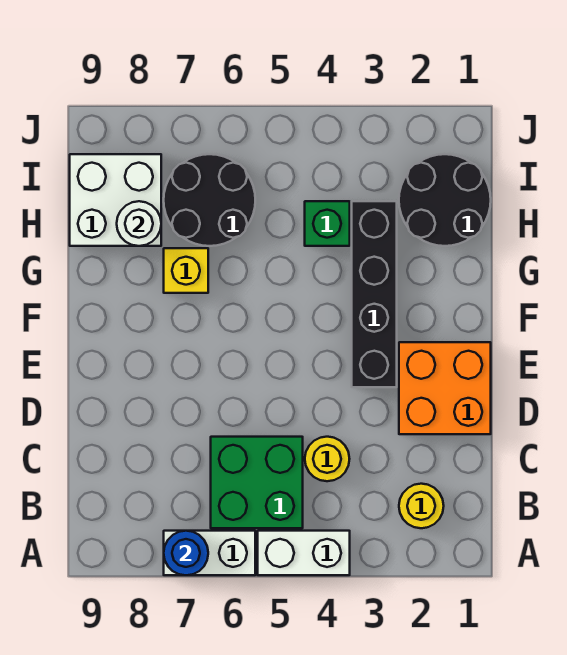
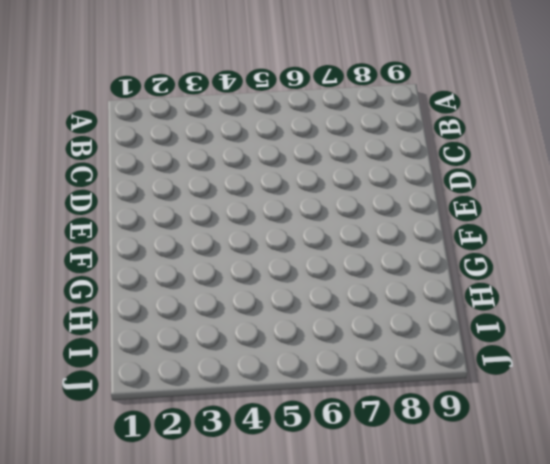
none -> white 1x2 brick [258,531,350,575]
none -> white 1x2 brick [164,531,255,575]
none -> yellow 1x1 round brick [399,484,444,528]

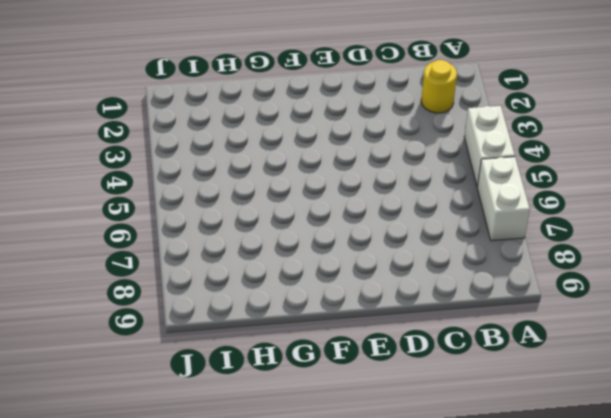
none -> green 2x2 brick [211,437,303,528]
none -> yellow 1x1 round brick [305,437,349,481]
none -> orange 2x2 brick [399,342,491,434]

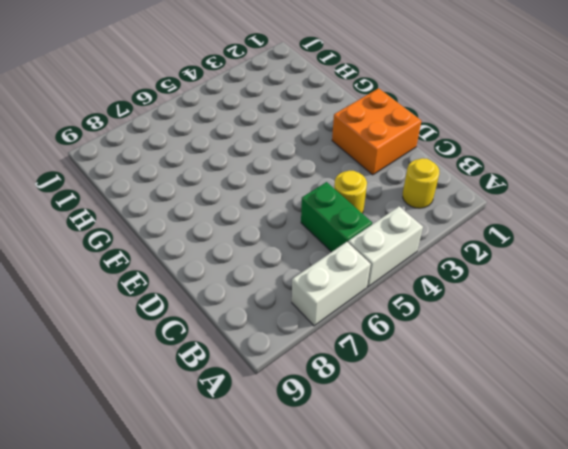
green 1x2 brick [301,182,372,252] -> green 2x2 brick [211,437,303,528]
none -> black 1x4 brick [352,201,397,387]
none -> yellow 1x1 brick [164,248,208,293]
none -> black 2x2 round brick [399,154,491,246]

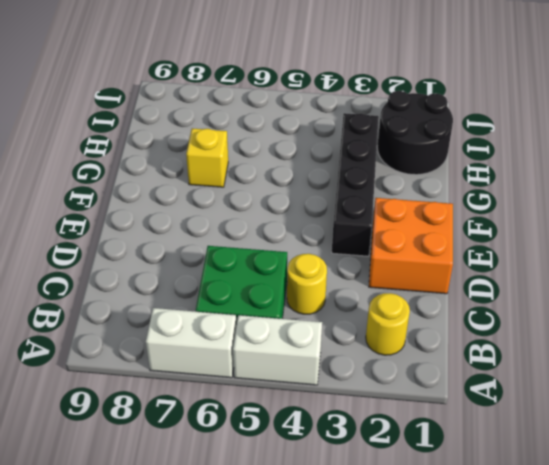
none -> green 1x1 brick [305,201,350,246]
none -> black 2x2 round brick [164,154,255,246]
none -> white 2x2 brick [70,154,161,246]

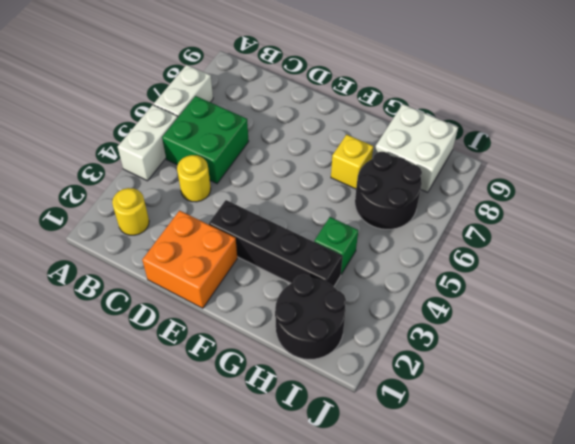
none -> blue 1x1 round brick [164,531,208,575]
none -> white 1x1 round brick [117,201,161,246]

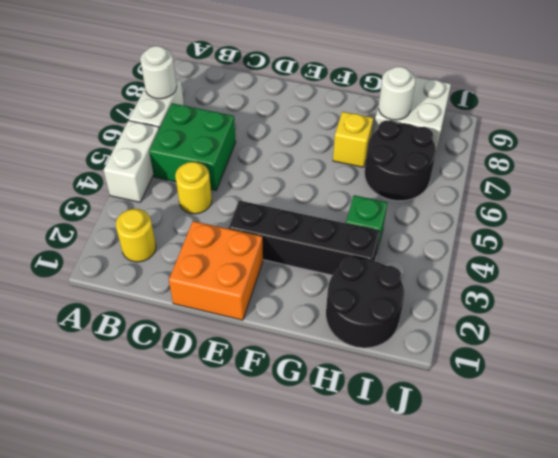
white 1x1 round brick [140,46,177,99] -> blue 1x1 round brick [164,531,208,575]

